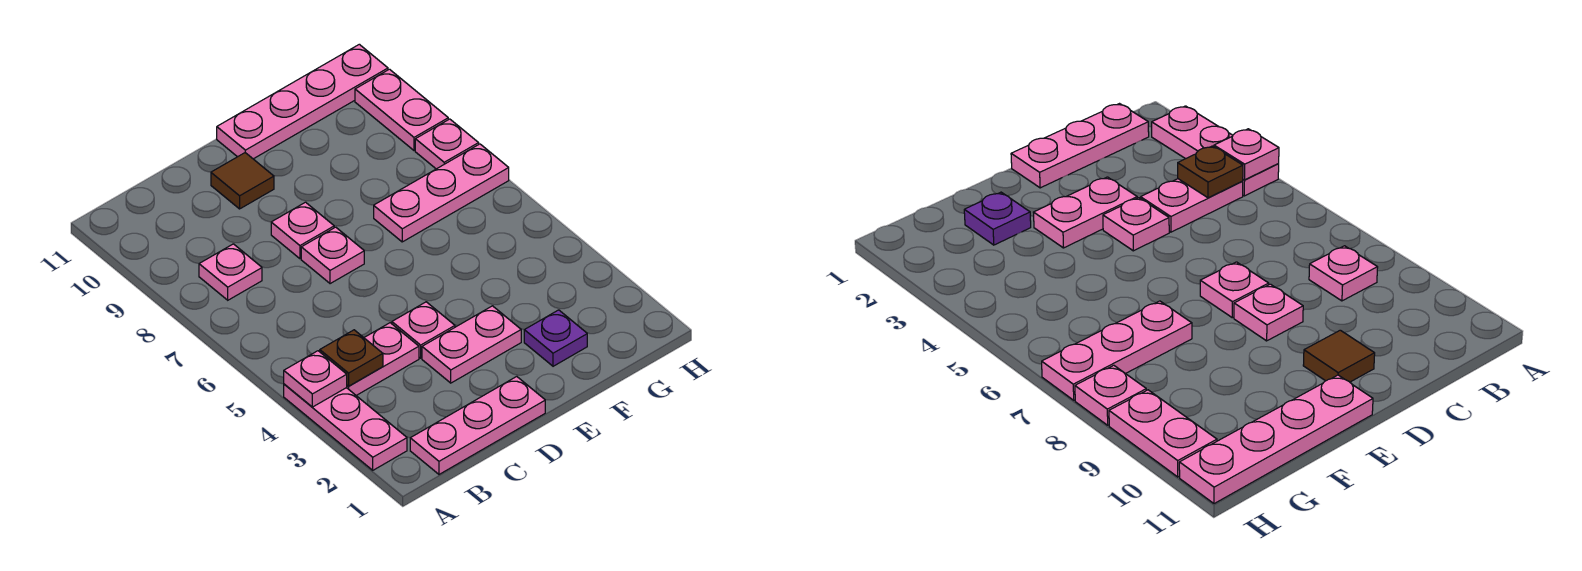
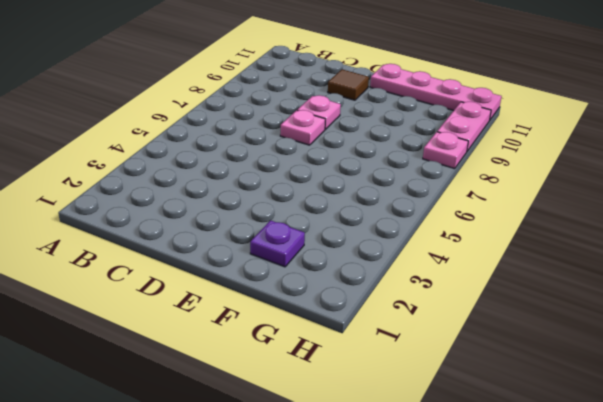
none -> pink 1x3 plate [284,384,407,470]
none -> pink 1x3 plate [410,377,545,474]
none -> pink 1x2 plate [347,323,419,395]

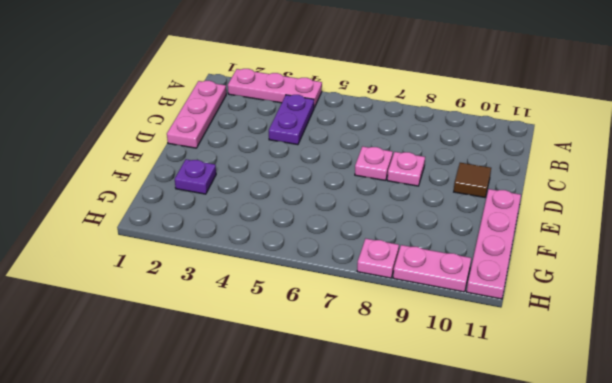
purple 1x2 plate [269,95,314,145] -> pink 1x2 plate [347,323,419,395]
none -> pink 1x1 plate [199,244,262,300]
none -> pink 1x2 plate [422,306,521,383]
none -> pink 1x1 plate [392,302,455,358]

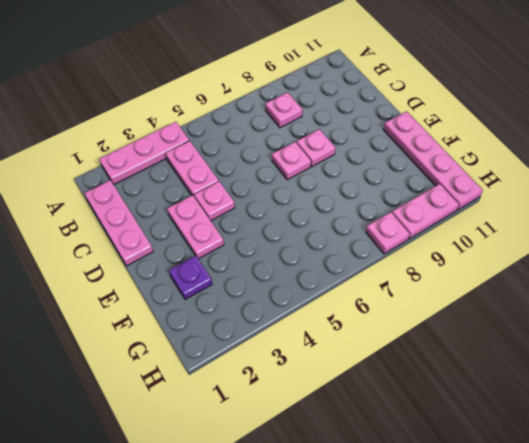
none -> brown 1x1 tile [211,153,274,209]
none -> pink 1x3 plate [374,144,509,242]
none -> pink 1x1 plate [284,351,347,407]

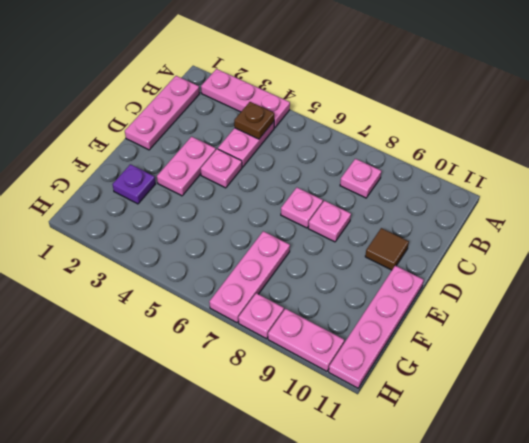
none -> pink 1x1 plate [284,351,347,407]

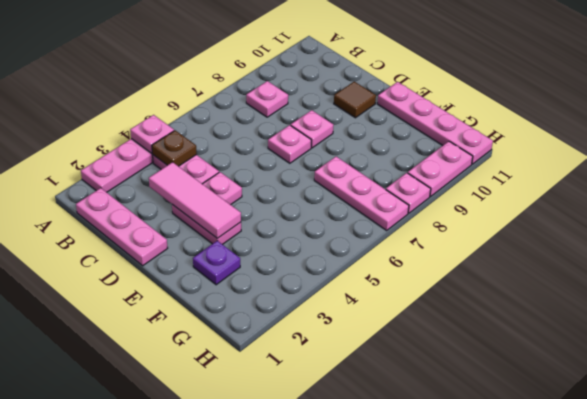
pink 1x3 tile [149,162,241,238] -> none

